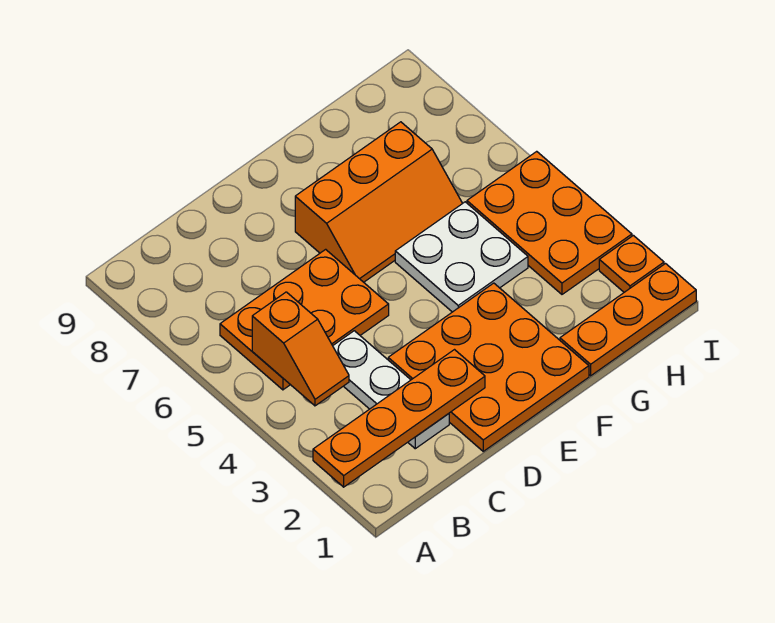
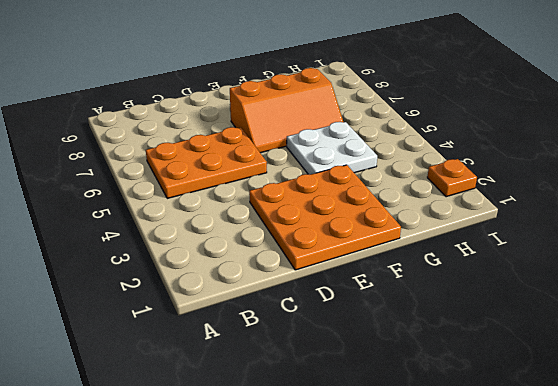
none -> white 1x3 plate [333,331,449,449]
none -> orange 1x3 plate [560,264,696,376]

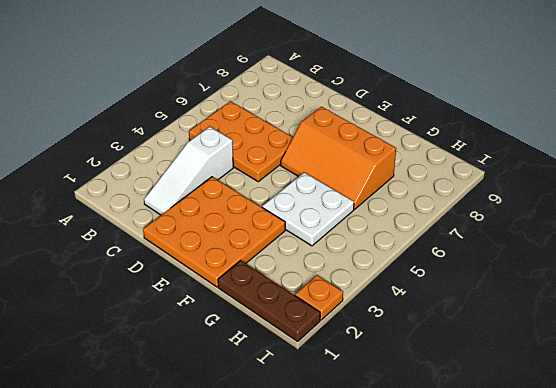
white 1x3 slope [144,127,233,215] -> white 1x3 plate [333,331,449,449]
brown 1x3 plate [218,260,320,341] -> orange 1x3 plate [560,264,696,376]
none -> orange 2x3 plate [467,151,632,294]
none -> orange 1x4 plate [313,350,485,487]

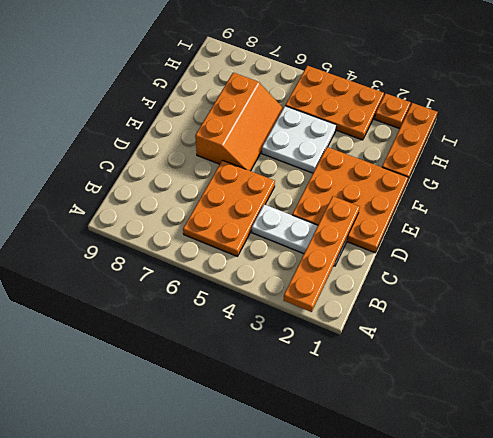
none -> orange 1x2 slope [252,292,349,406]

